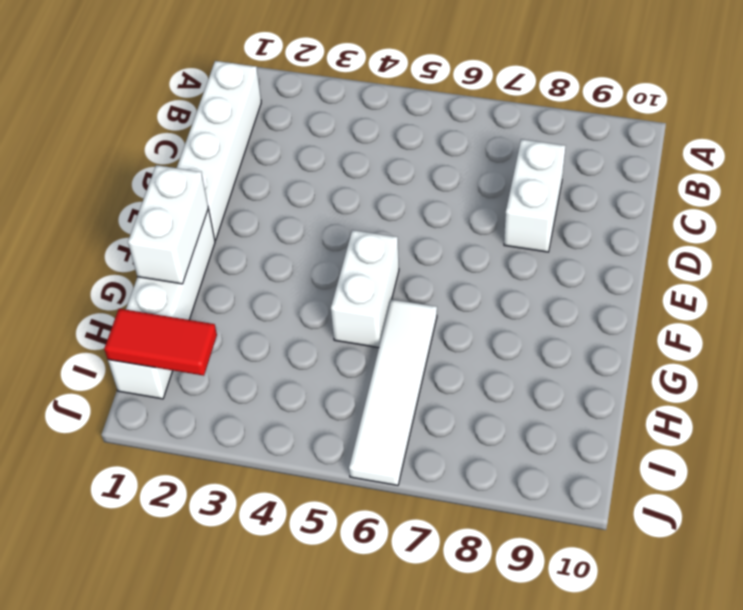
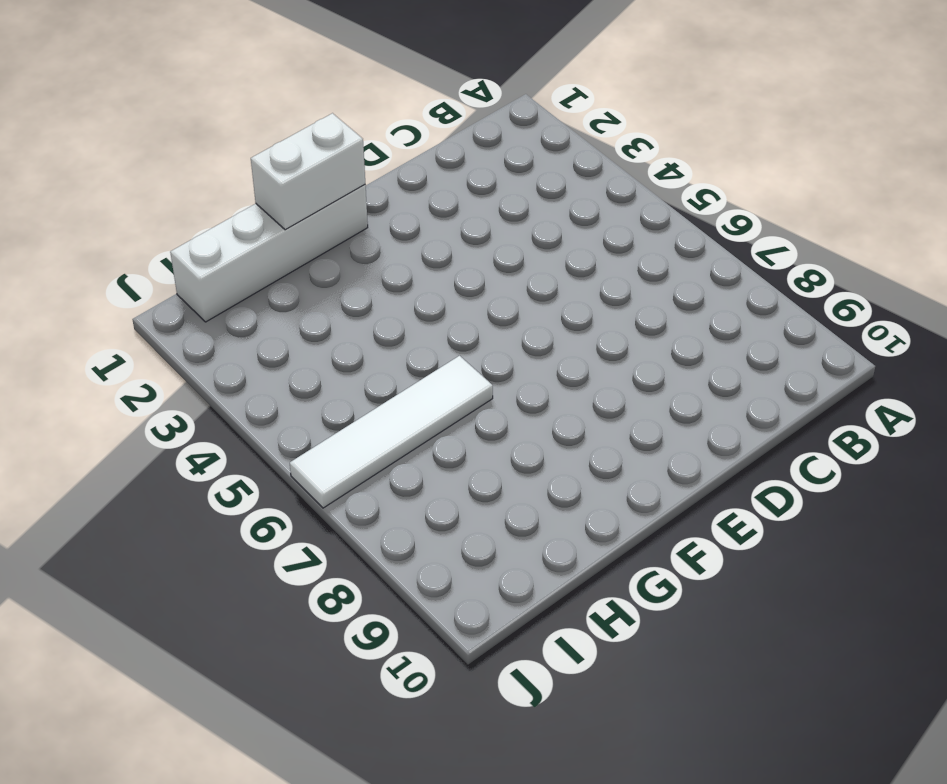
none -> white 1x4 brick [177,61,261,240]
none -> white 1x2 brick [504,139,566,252]

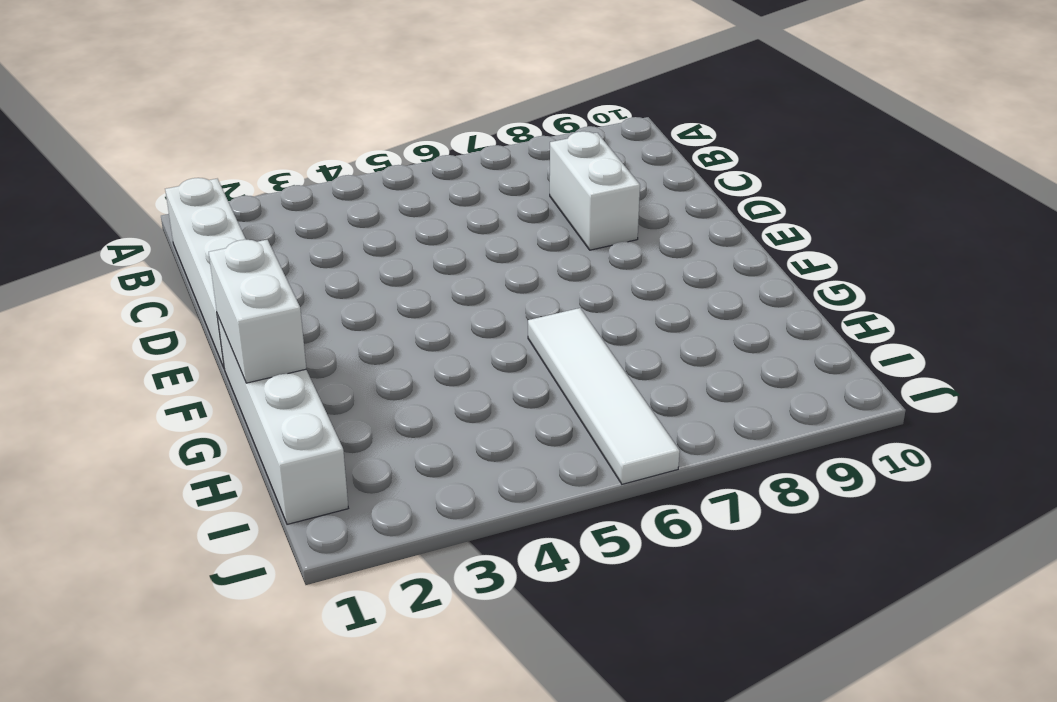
none -> white 1x2 brick [331,230,399,348]
none -> red 1x2 tile [104,309,217,376]

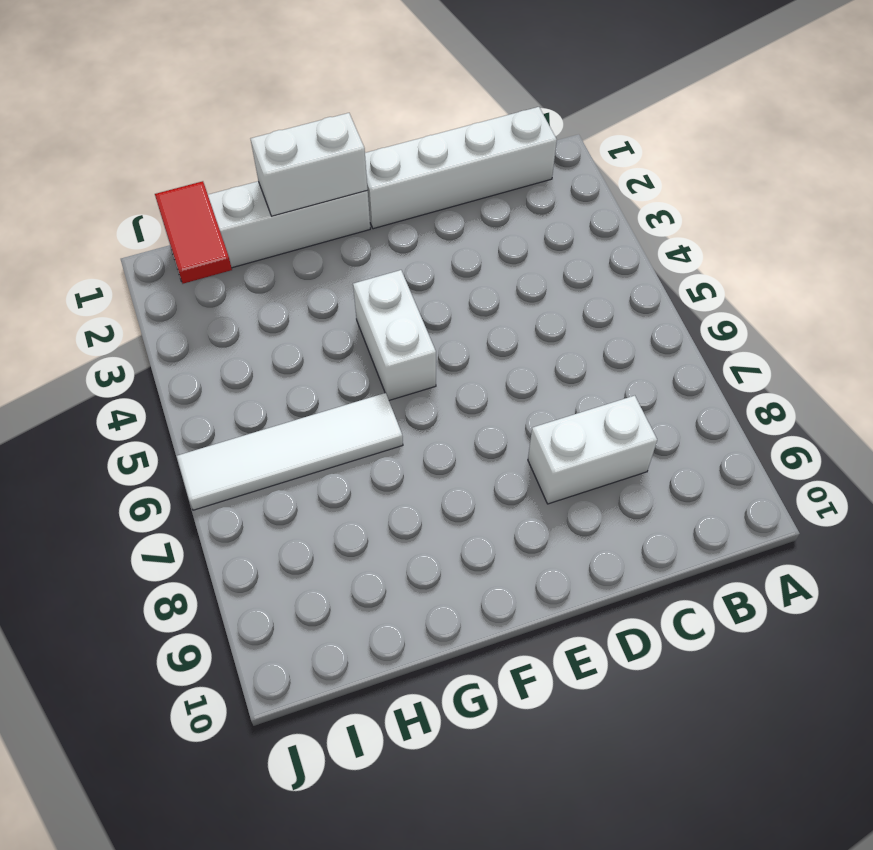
white 1x2 brick [353,270,436,400] -> white 1x2 brick turned to [331,230,399,348]

